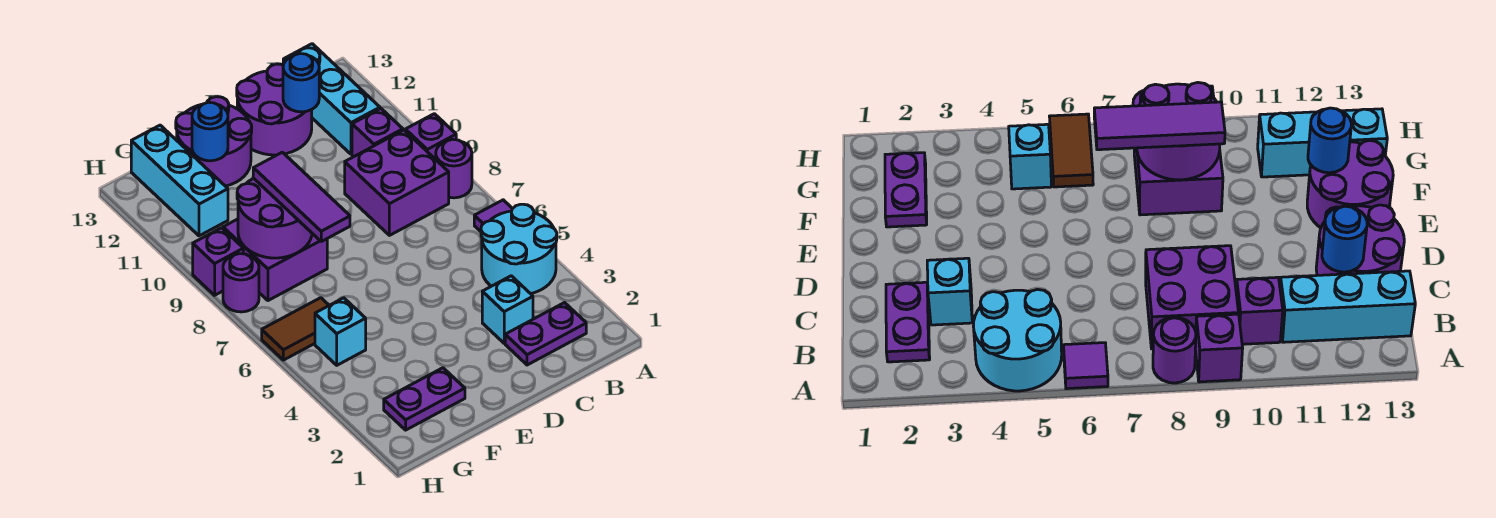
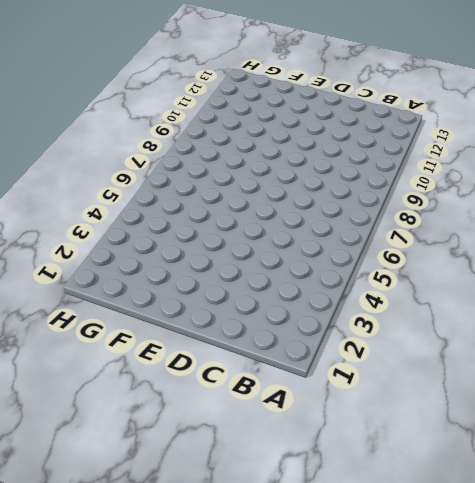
none -> cyan 2x2 round brick [481,204,557,294]
none -> purple 1x1 tile [474,200,513,232]
none -> purple 1x1 round brick [436,139,472,198]

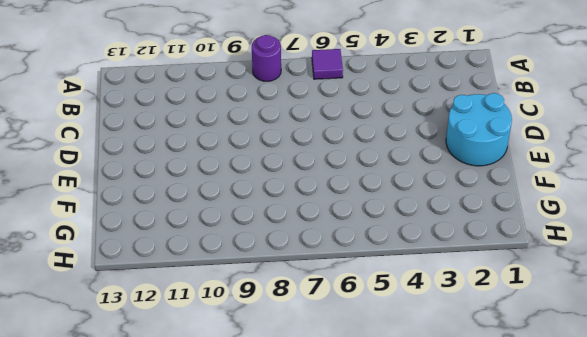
cyan 2x2 round brick [446,93,512,166] -> cyan 2x2 round brick moved to [481,204,557,294]
none -> purple 1x1 brick [405,114,456,159]
none -> purple 1x2 plate [505,303,586,365]
none -> purple 2x2 brick [345,130,449,235]

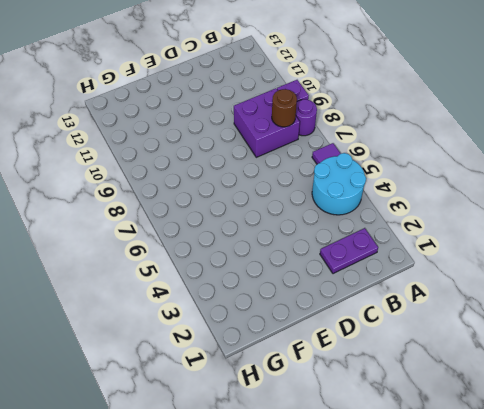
brown 1x1 round brick [272,89,297,127] -> none
none -> purple 1x1 brick [352,109,403,157]
none -> cyan 1x3 brick [283,44,380,154]
none -> cyan 1x1 brick [482,276,533,343]

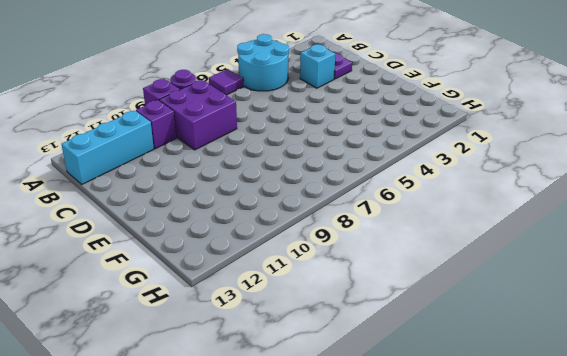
none -> purple 2x2 round brick [237,64,312,155]
none -> purple 2x2 round brick [176,97,252,186]
none -> purple 1x2 plate [384,368,465,430]

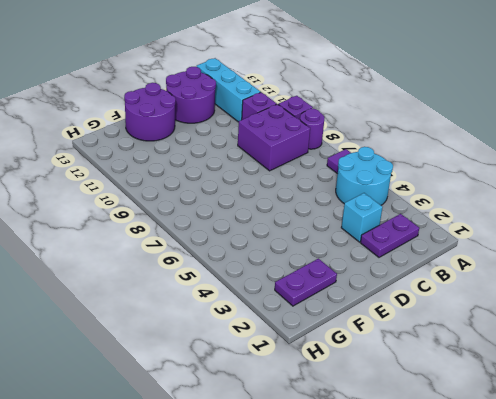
none -> purple 2x2 brick [223,219,327,301]
none -> cyan 1x1 brick [315,298,366,365]
none -> brown 1x2 tile [262,298,329,360]

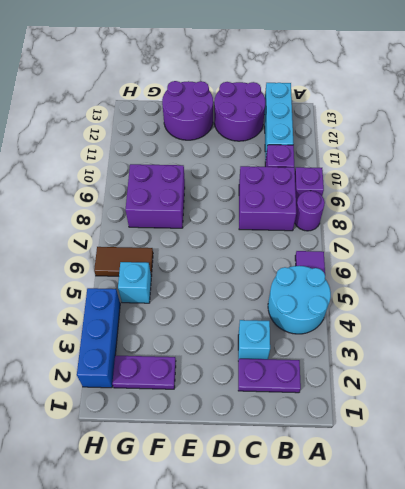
blue 1x3 brick [77,288,120,388] -> none
none -> cyan 1x3 brick [131,125,228,236]
none -> purple 1x1 round brick [223,254,259,312]
none -> purple 1x1 brick [193,228,243,295]

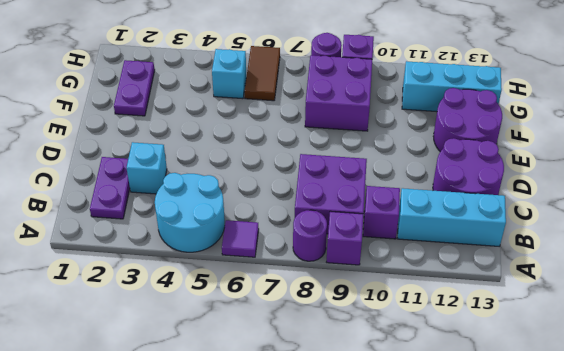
none -> blue 1x1 round brick [283,54,319,112]
none -> purple 2x2 round brick [237,178,312,258]
none -> blue 1x1 round brick [192,102,228,161]

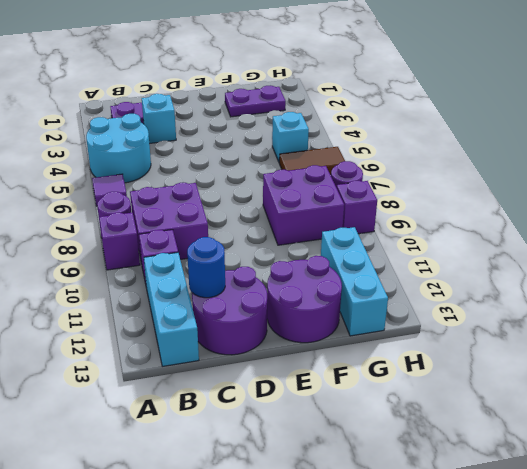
none -> purple 2x2 round brick [237,178,312,258]
none -> blue 1x1 round brick [192,102,228,161]
none -> purple 1x3 tile [253,152,350,241]

